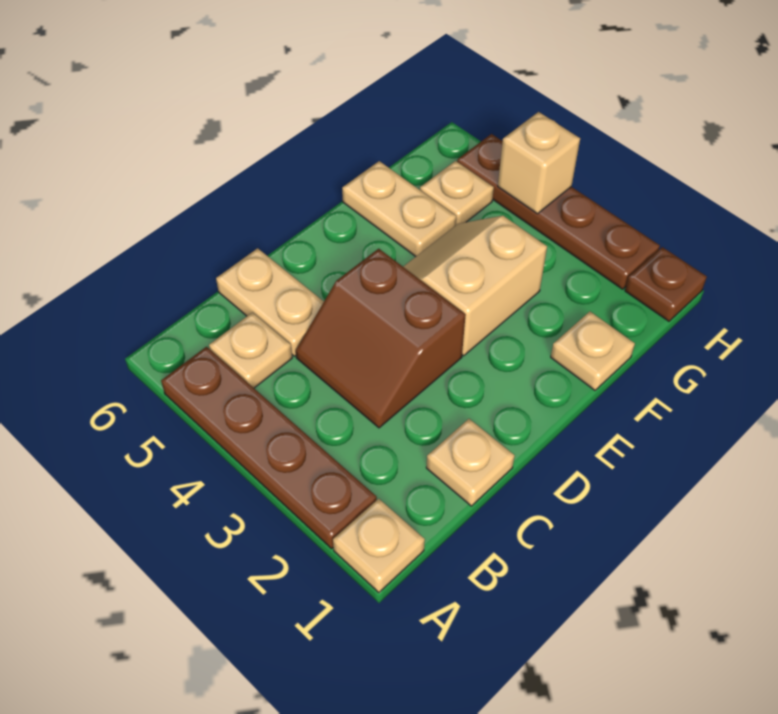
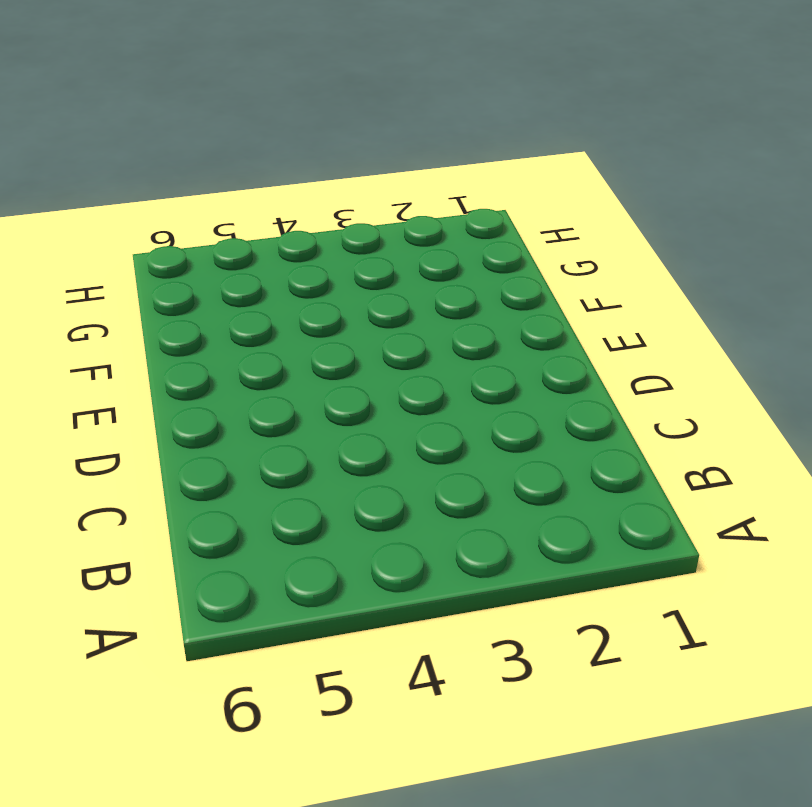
none -> tan 1x1 plate [333,499,425,592]
none -> brown 1x4 plate [161,347,377,549]
none -> tan 1x1 plate [209,312,292,388]

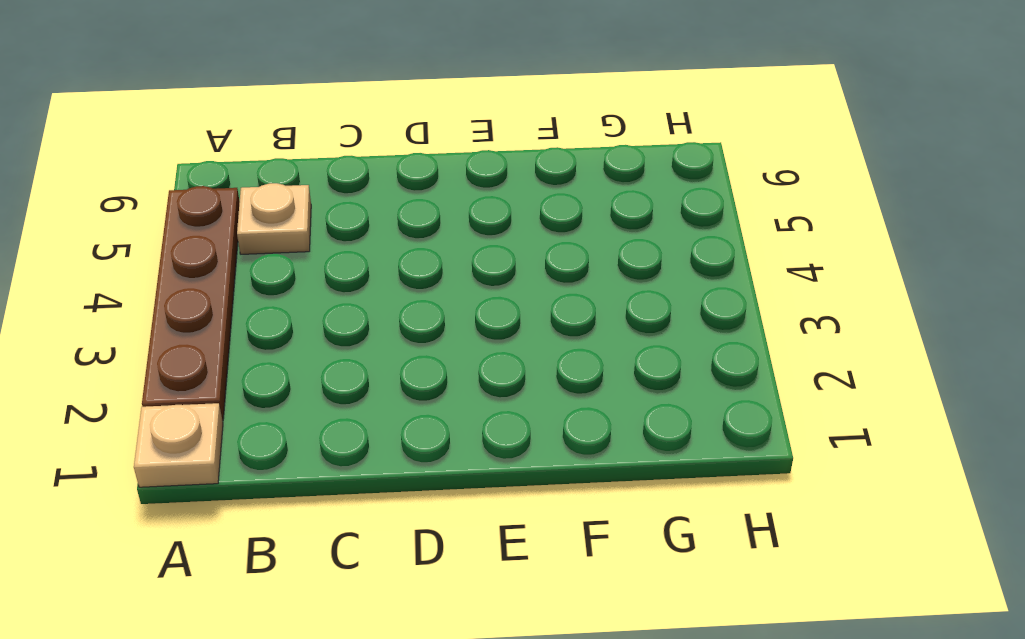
none -> tan 1x1 plate [426,419,515,506]
none -> brown 2x2 slope [296,249,466,428]
none -> tan 1x2 plate [216,248,324,356]

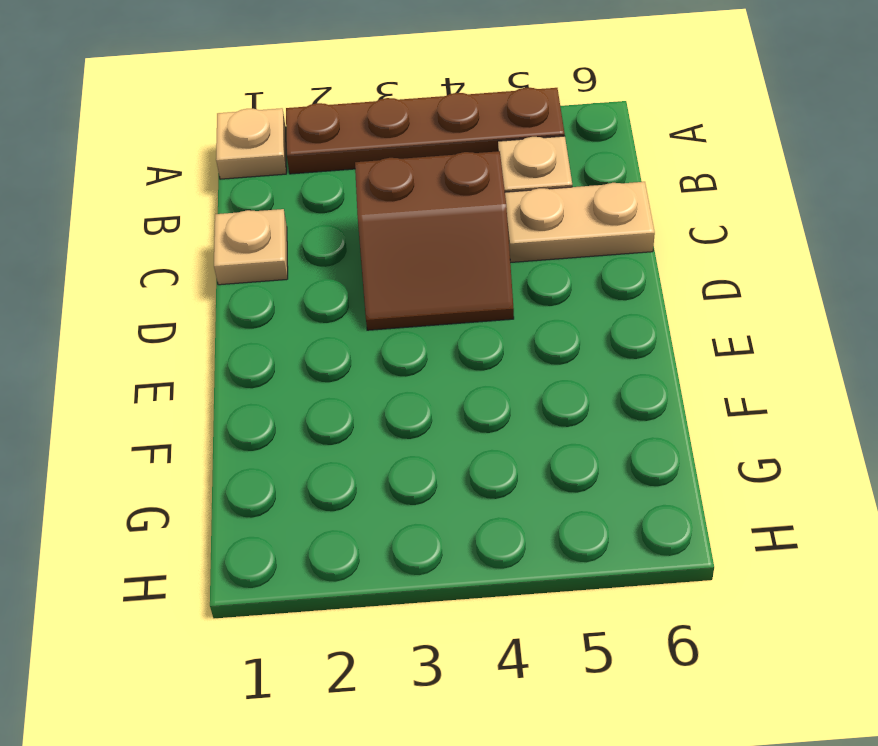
brown 2x2 slope [355,151,514,330] -> brown 2x2 slope turned to [296,249,466,428]
none -> tan 2x2 slope [403,216,547,356]
none -> tan 1x1 plate [551,311,635,390]
none -> tan 1x2 plate [342,161,456,256]

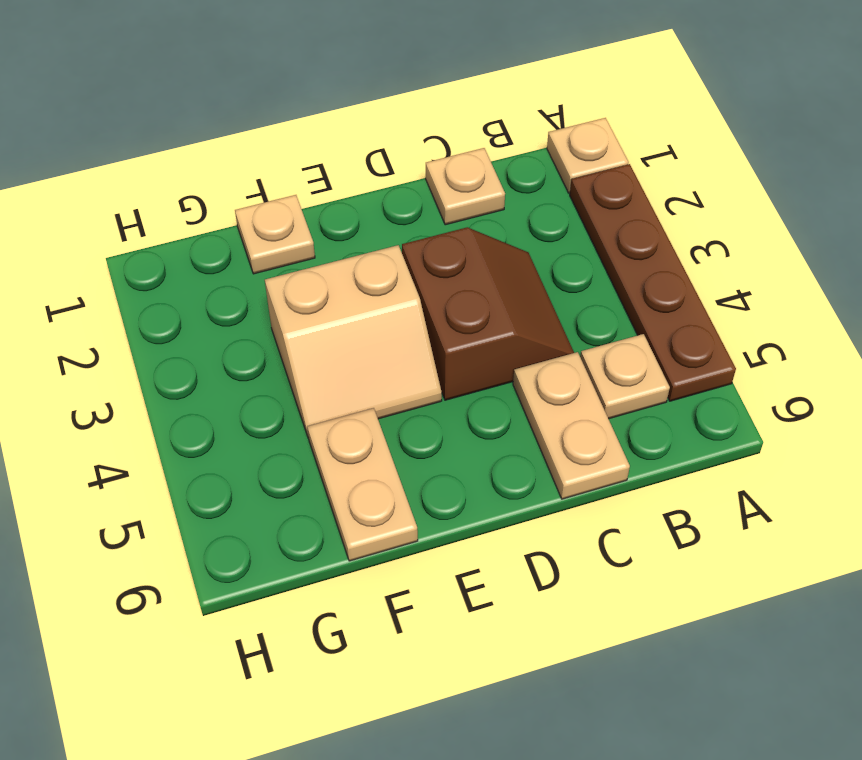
none -> tan 1x1 plate [420,161,494,225]
none -> brown 1x1 plate [625,247,707,321]
none -> brown 1x4 plate [457,134,660,289]

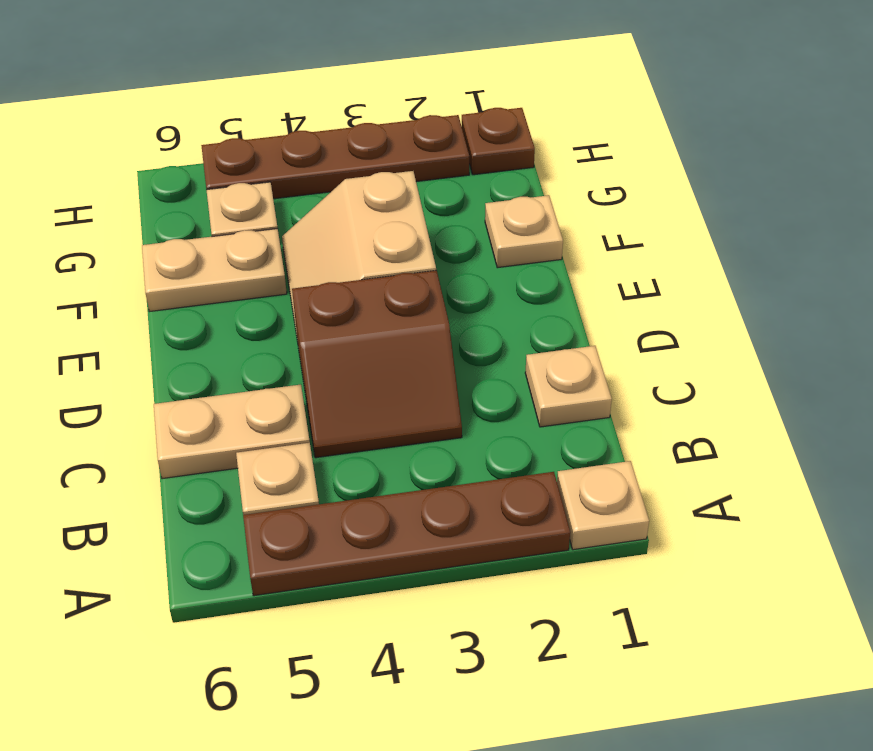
none -> tan 1x1 brick [498,112,580,214]

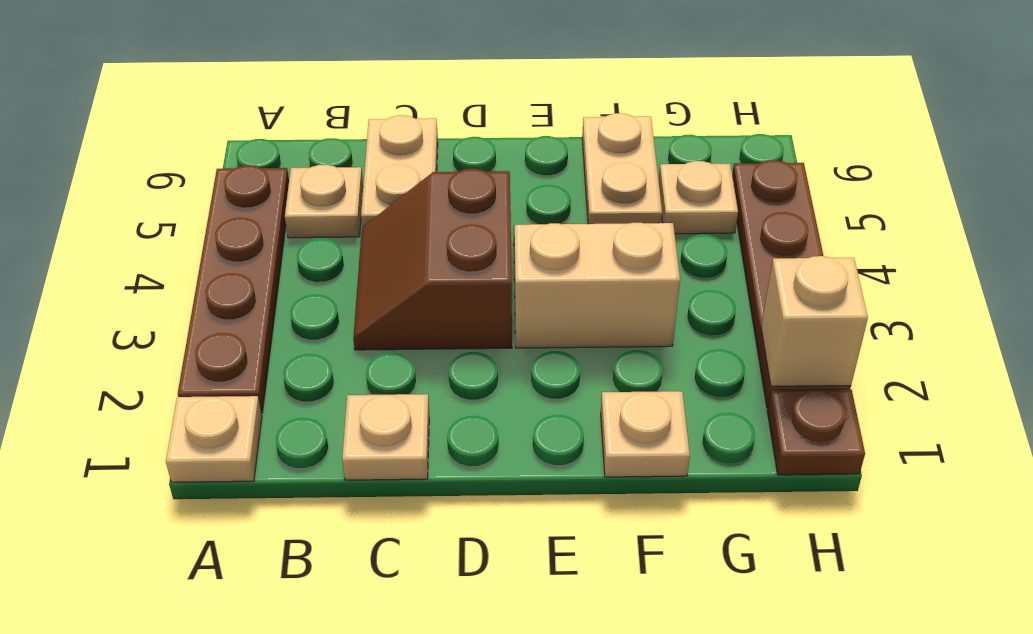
tan 1x1 brick [761,256,868,386] -> tan 1x1 brick moved to [498,112,580,214]

